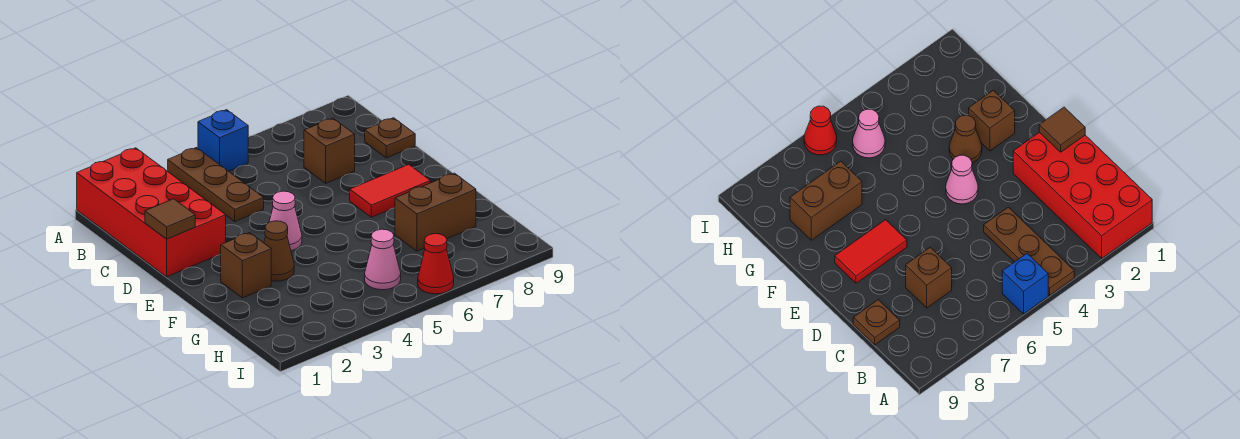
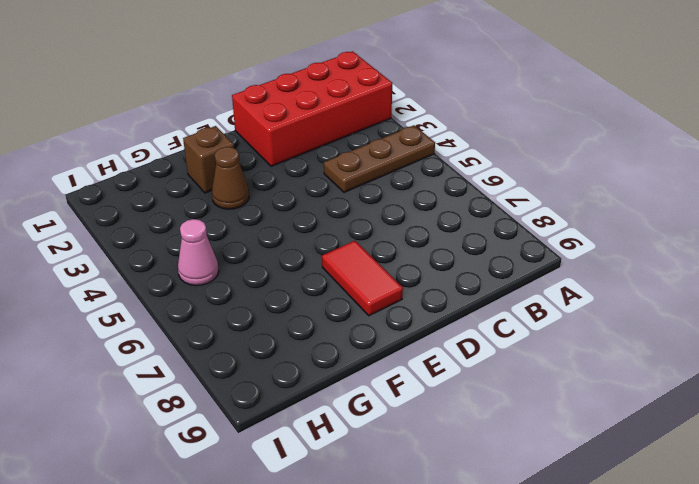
none -> blue 1x1 brick [198,110,248,171]
none -> brown 1x1 brick [304,118,355,183]
none -> brown 1x1 plate [365,118,415,158]

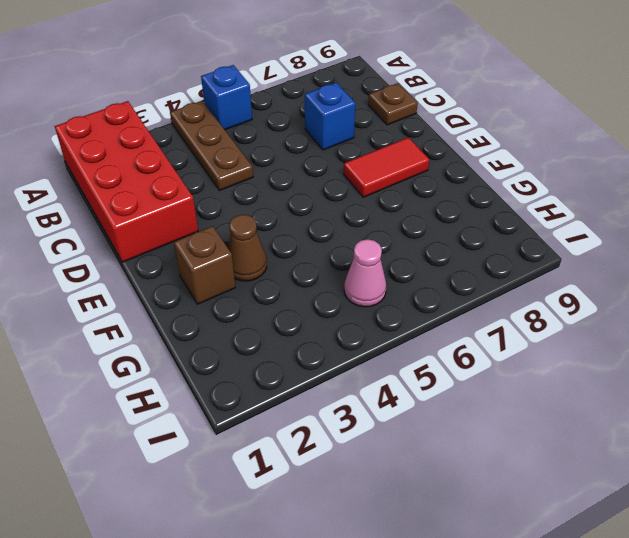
blue 1x1 brick [305,83,355,150] -> brown 1x1 brick [304,118,355,183]
none -> pink 1x1 cone [269,191,302,251]
none -> brown 1x2 brick [395,173,476,251]
none -> red 1x1 cone [418,234,454,294]

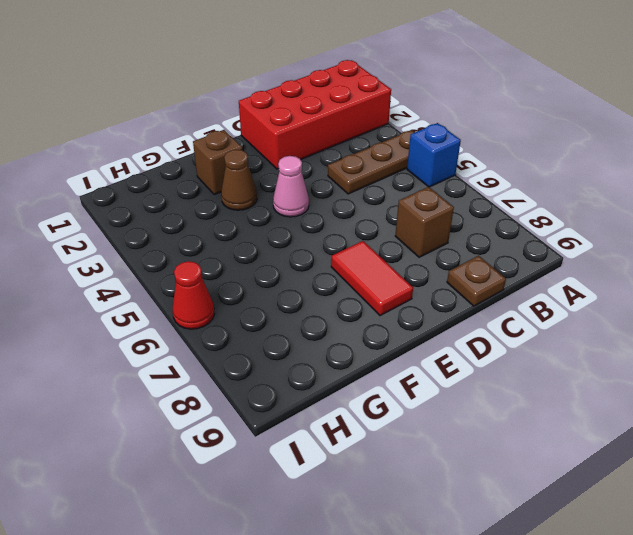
none -> brown 1x2 brick [395,173,476,251]
none -> pink 1x1 cone [365,229,401,290]
none -> brown 1x1 tile [145,199,195,239]

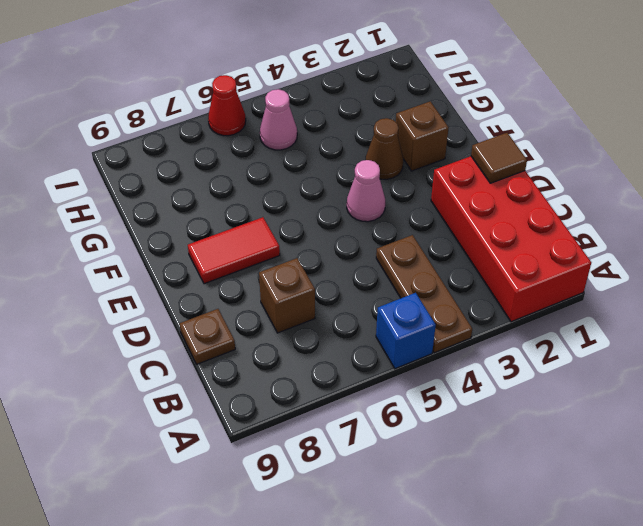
none -> brown 1x2 brick [395,173,476,251]

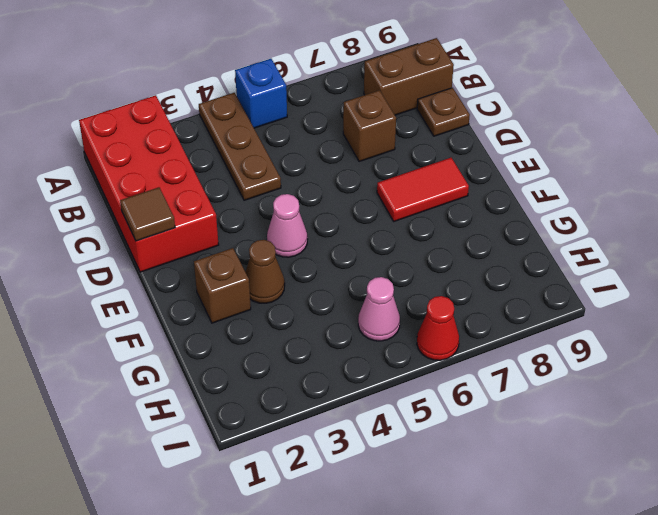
brown 1x2 brick [364,38,454,115] -> brown 1x2 brick moved to [395,173,476,251]

